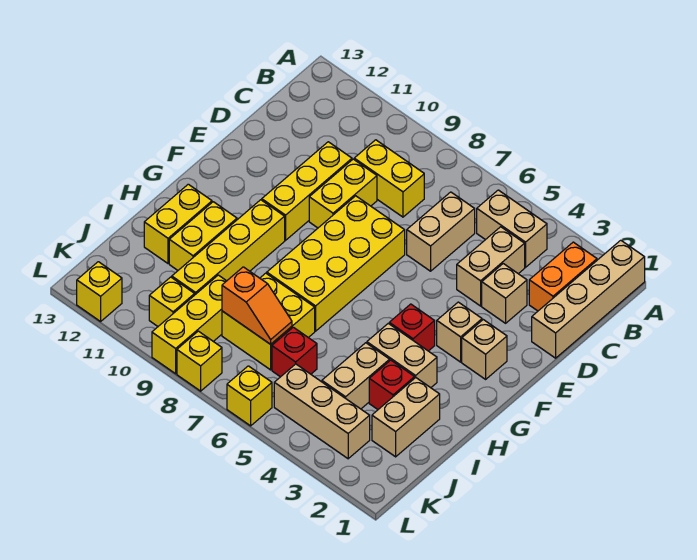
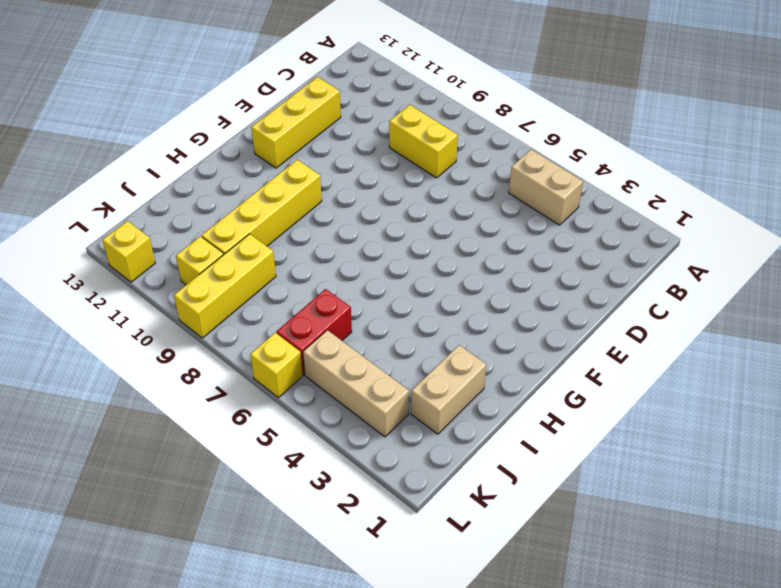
yellow 1x3 brick [251,77,341,168] -> yellow 1x3 brick moved to [262,142,352,240]
red 1x2 brick [277,289,352,375] -> red 1x1 brick [272,327,317,377]
none -> tan 1x4 brick [532,240,645,358]
none -> orange 1x2 brick [529,242,597,311]
none -> tan 1x2 brick [457,227,525,306]

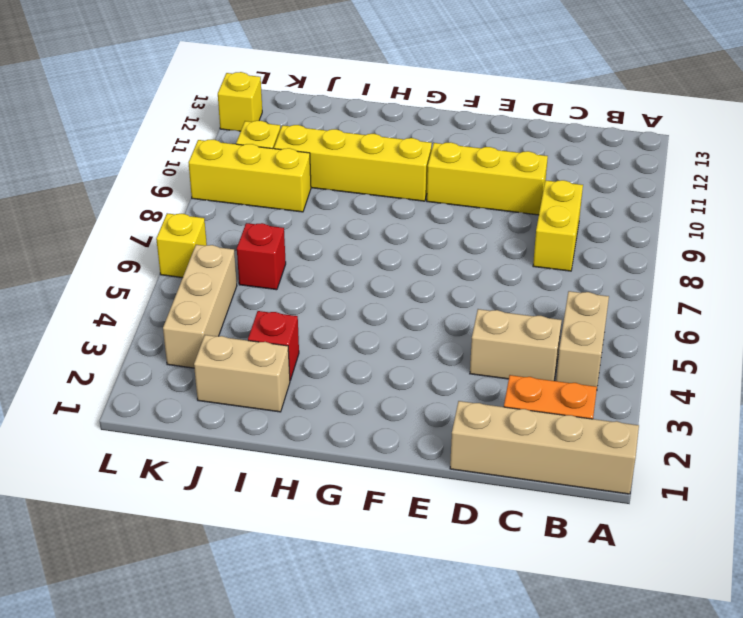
none -> tan 1x2 brick [407,192,475,271]
none -> tan 1x1 brick [482,264,527,323]
none -> yellow 1x2 brick [309,159,377,228]

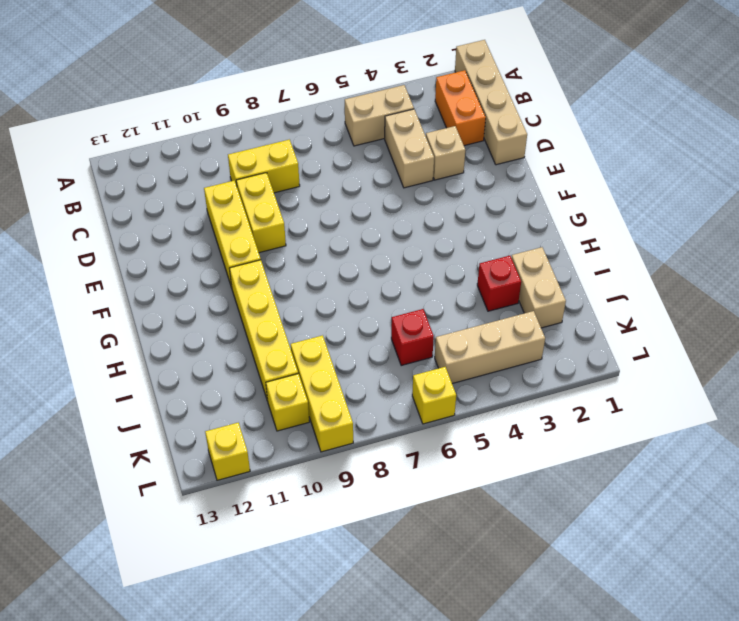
none -> tan 1x2 brick [407,192,475,271]
none -> yellow 2x4 brick [267,196,405,331]
none -> tan 1x1 brick [462,320,507,379]

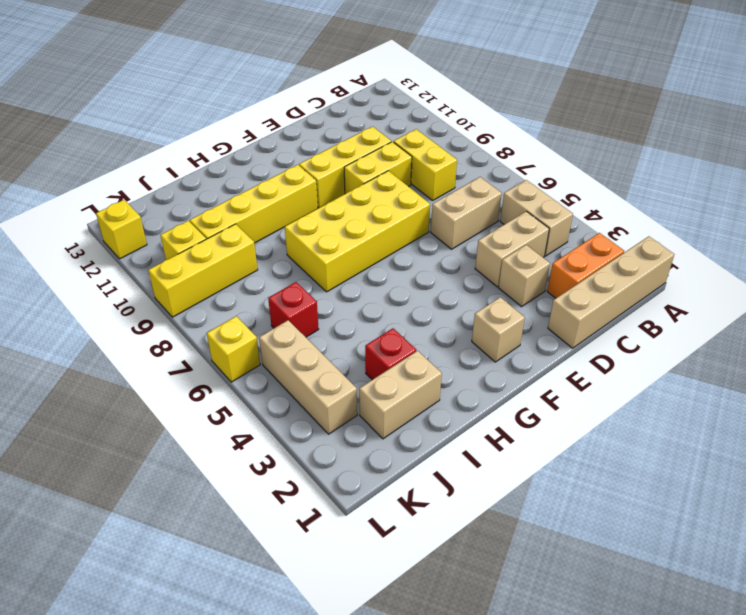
none -> tan 1x1 brick [437,302,482,362]
none -> red 1x1 brick [389,304,435,351]
none -> tan 1x2 brick [367,323,437,388]

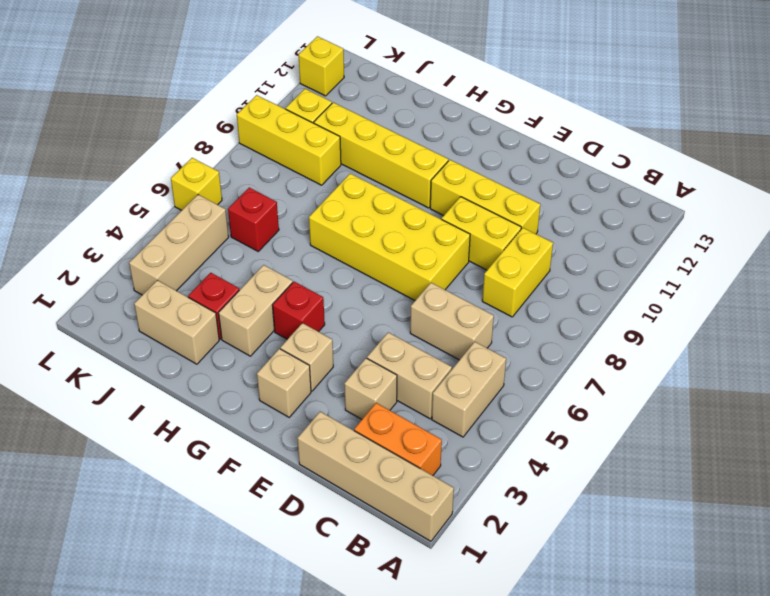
none -> yellow 1x2 brick [169,202,237,270]
none -> yellow 1x2 brick [144,184,212,263]
none -> tan 1x2 brick [322,343,390,409]

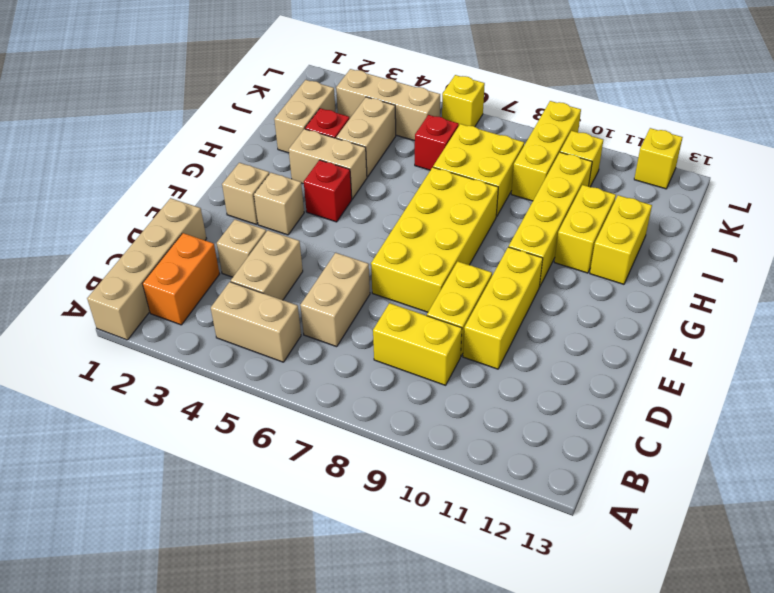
none -> yellow 1x1 brick [177,331,222,391]
none -> orange 1x2 slope [222,267,292,344]

